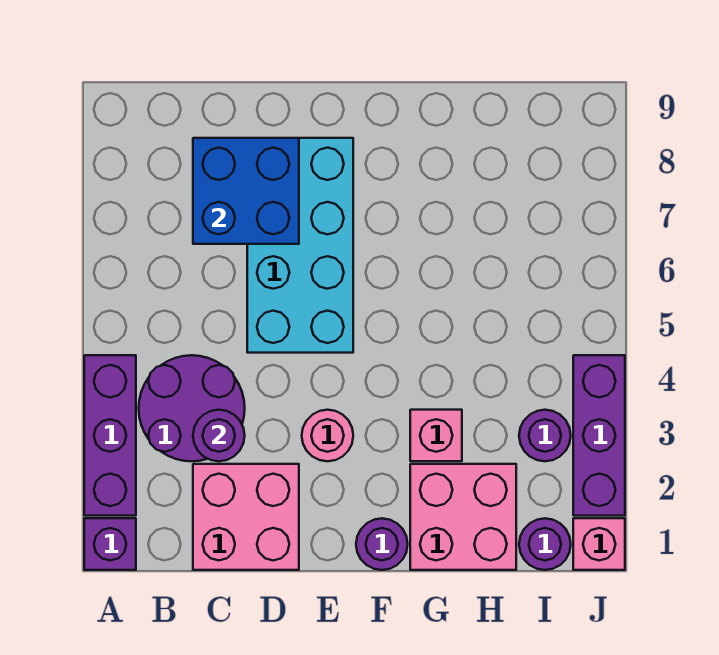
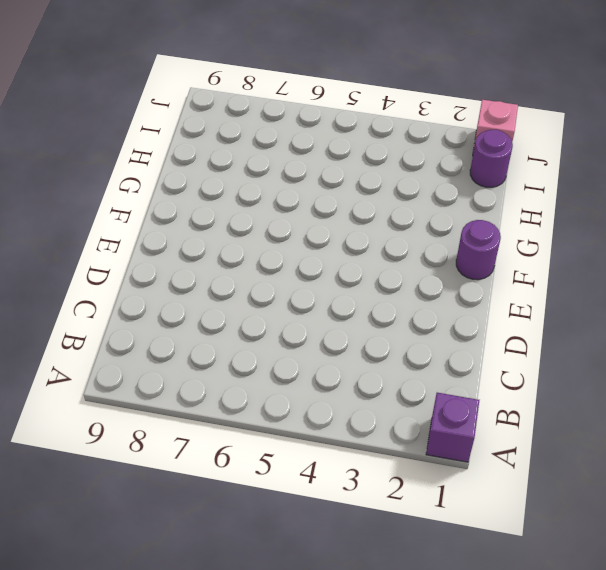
none -> purple 1x3 brick [84,355,136,516]
none -> purple 2x2 round brick [139,355,245,461]
none -> pink 2x2 brick [193,464,299,570]

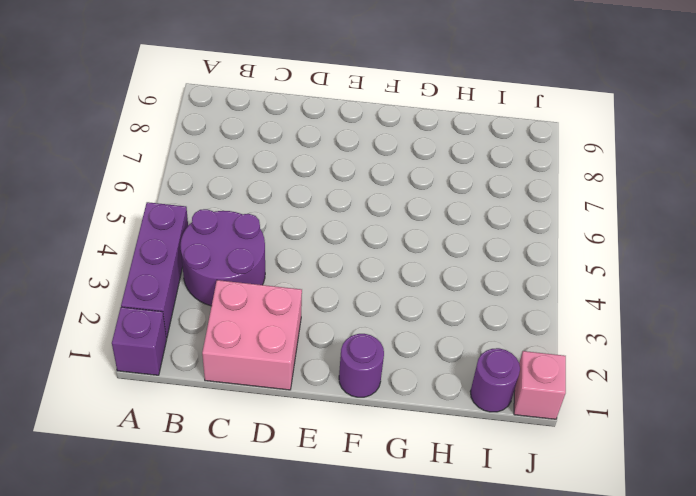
none -> cyan 2x4 brick [247,138,353,353]
none -> pink 1x1 round brick [302,410,353,461]
none -> pink 2x2 brick [410,464,516,570]

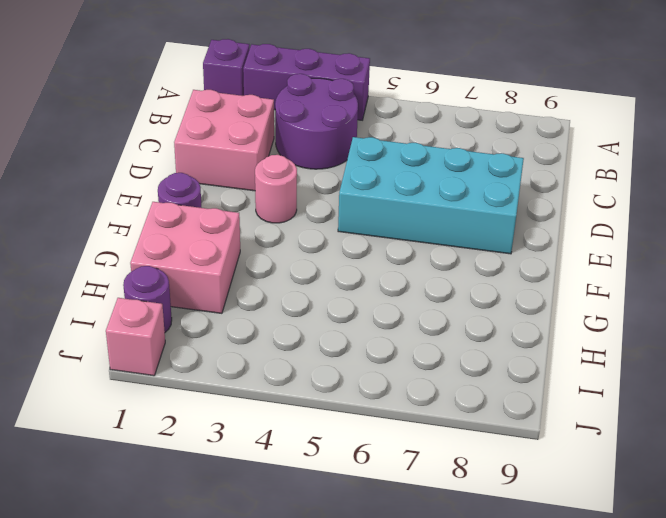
none -> pink 1x1 brick [410,410,462,461]
none -> purple 1x1 round brick [519,410,571,461]
none -> purple 1x3 brick [573,355,625,516]

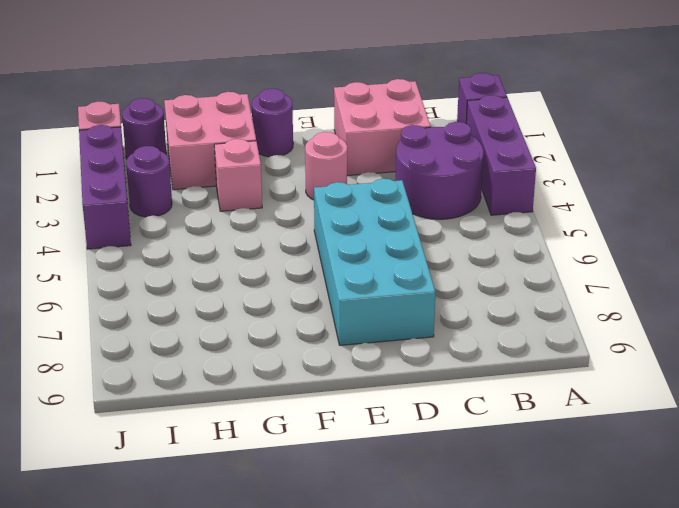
none -> purple 1x1 round brick [193,410,245,461]
none -> blue 2x2 brick [193,138,299,244]

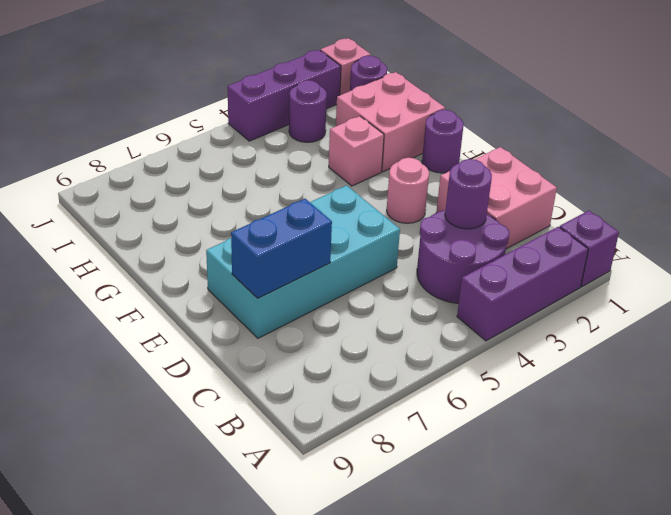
blue 1x2 brick [231,199,332,298] -> blue 2x2 brick [193,138,299,244]

